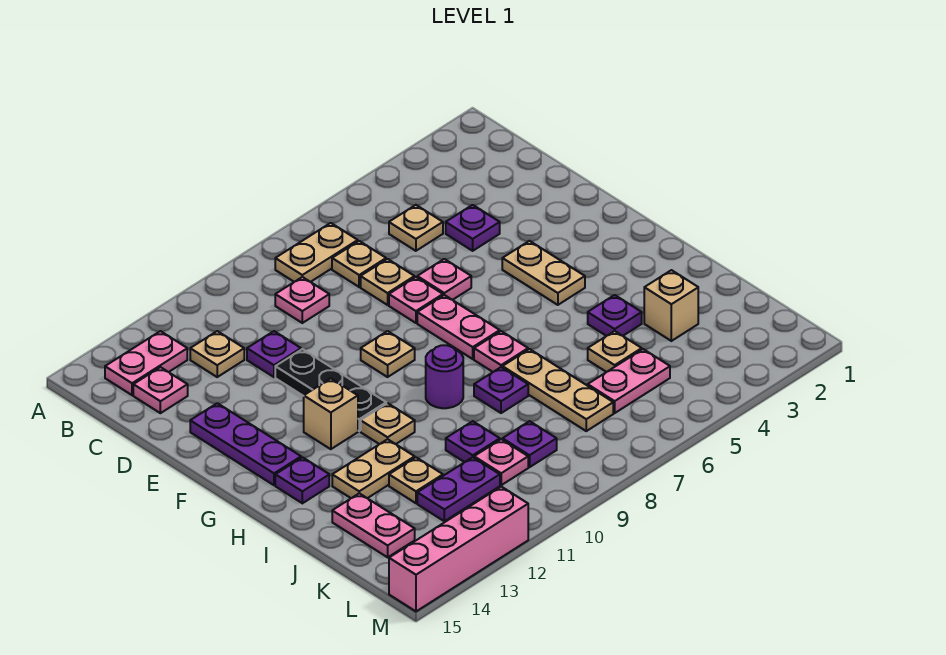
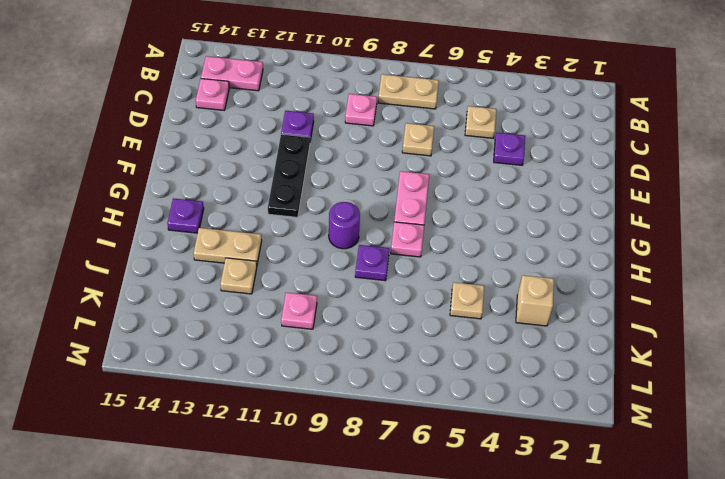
none -> tan 1x1 plate [332,241,386,287]
none -> tan 1x1 plate [190,331,244,377]
none -> pink 1x1 plate [417,259,471,300]
none -> pink 1x1 plate [389,277,443,323]

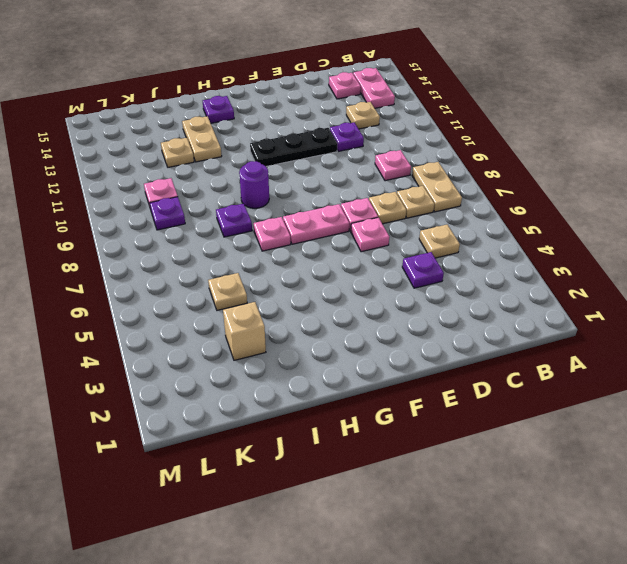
none -> purple 1x3 plate [190,403,301,485]
none -> tan 1x2 plate [502,241,585,305]
none -> tan 1x1 plate [361,331,415,377]
none -> tan 1x1 brick [304,378,358,449]

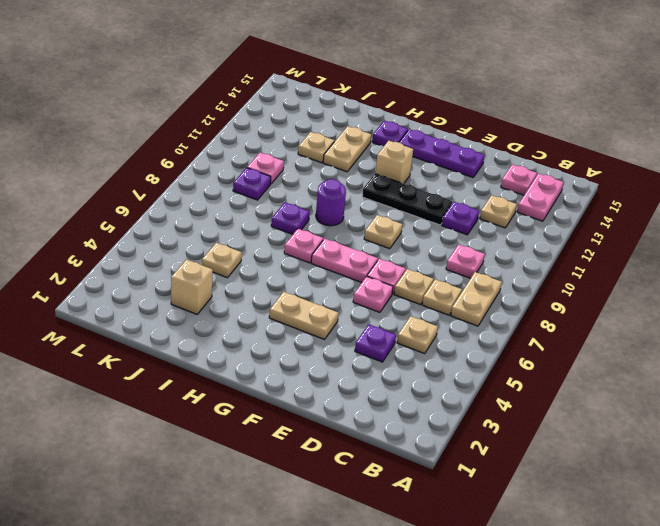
none -> tan 1x1 plate [361,403,415,444]
none -> purple 1x1 plate [588,295,642,336]
none -> tan 1x3 plate [503,349,613,431]
none -> purple 1x1 plate [446,421,500,462]

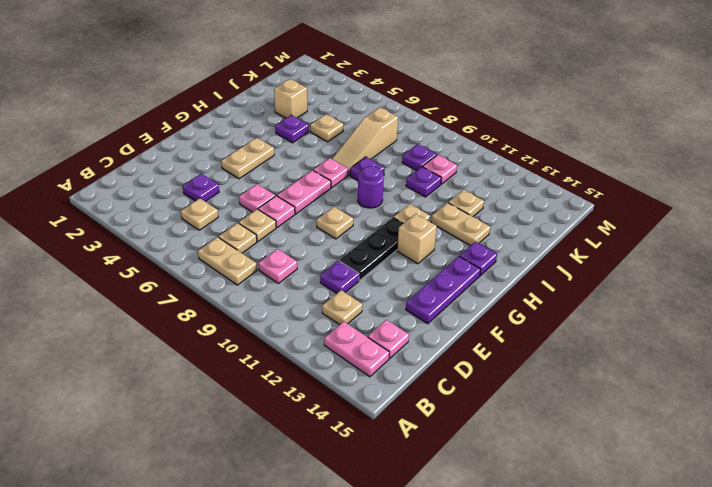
tan 1x3 slope [332,107,398,175] -> tan 1x3 plate [503,349,613,431]
none -> pink 1x2 plate [332,493,415,557]
none -> pink 1x2 plate [588,349,670,413]
none -> purple 1x2 plate [417,457,500,521]
none -> pink 1x4 brick [389,487,528,611]

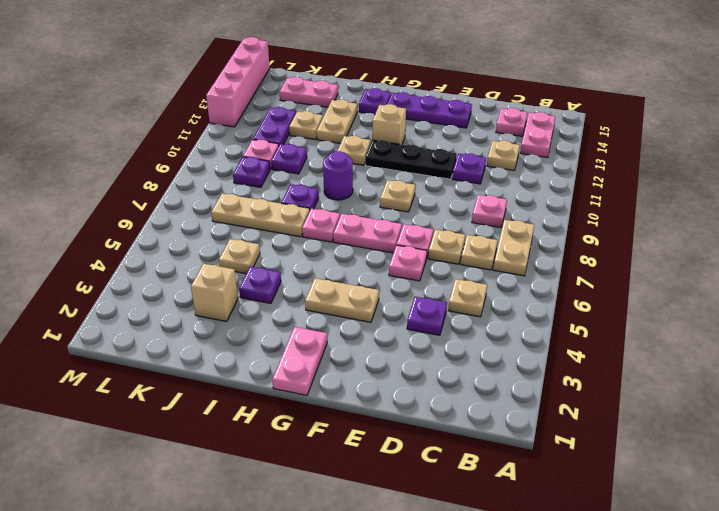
pink 1x2 plate [272,327,327,395] -> pink 1x2 plate moved to [588,349,670,413]

